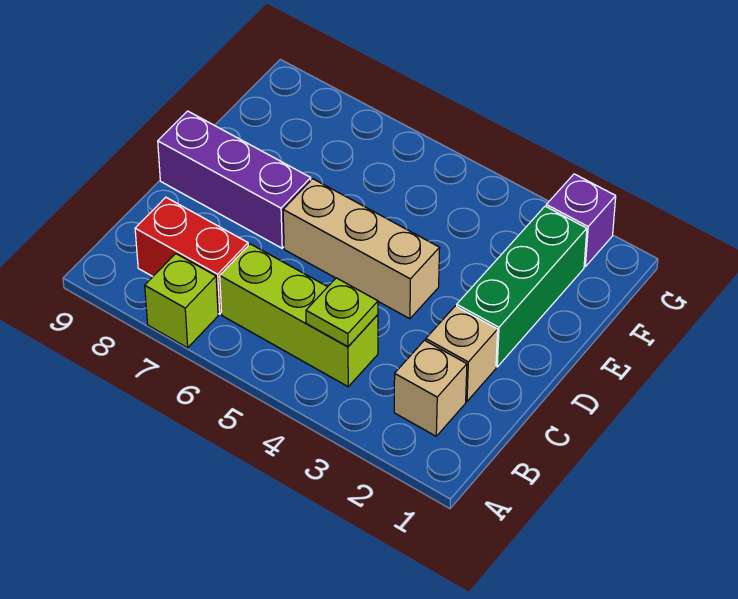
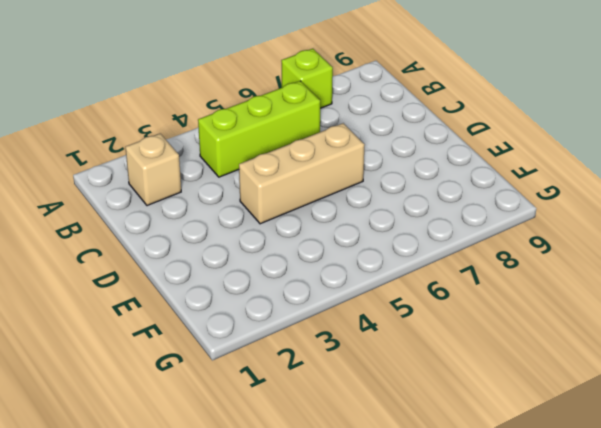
none -> red 1x2 brick [135,197,248,314]
none -> tan 1x1 brick [426,306,498,401]

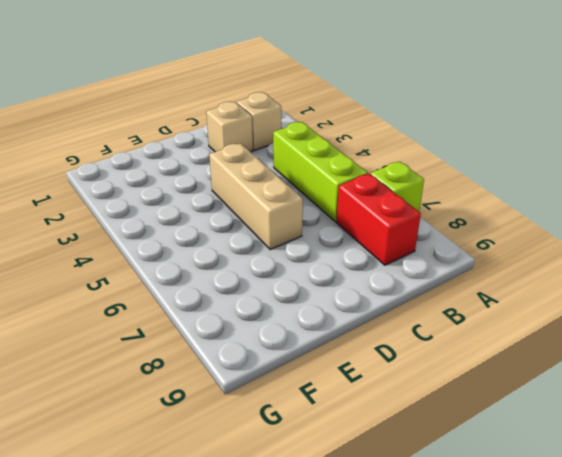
none -> green 1x3 brick [457,206,587,367]
none -> purple 1x3 brick [158,111,311,248]

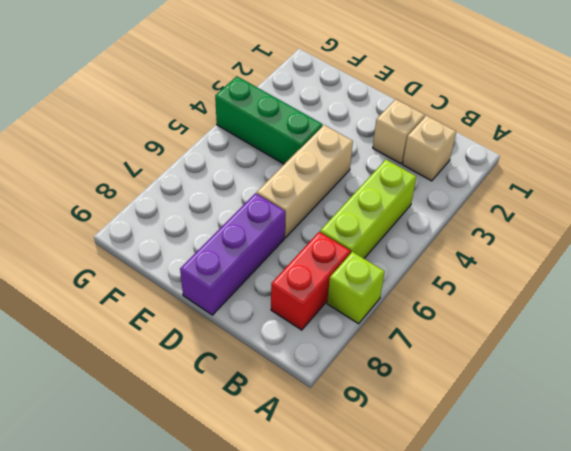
green 1x3 brick [215,76,322,164] -> green 1x3 brick moved to [457,206,587,367]
none -> purple 1x1 brick [546,174,616,266]
none -> lime 1x1 plate [306,278,378,347]

